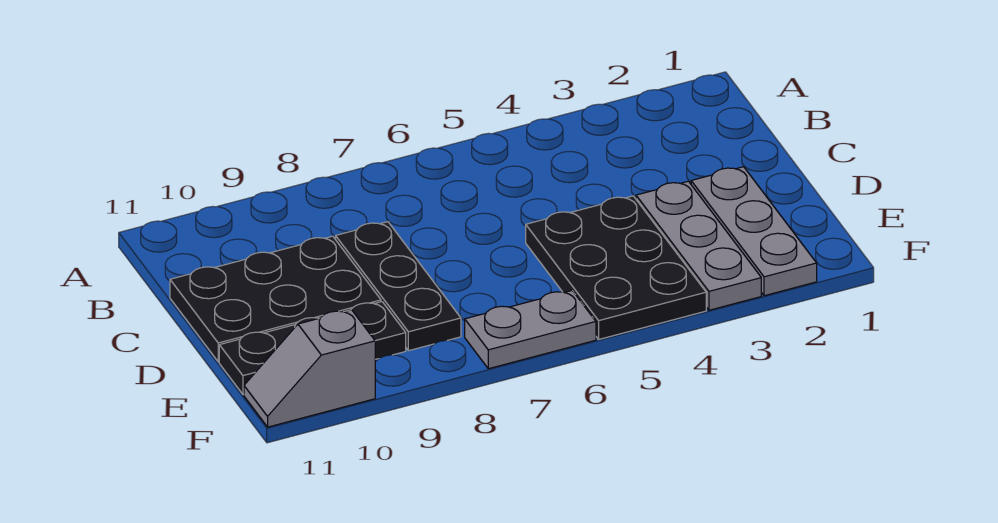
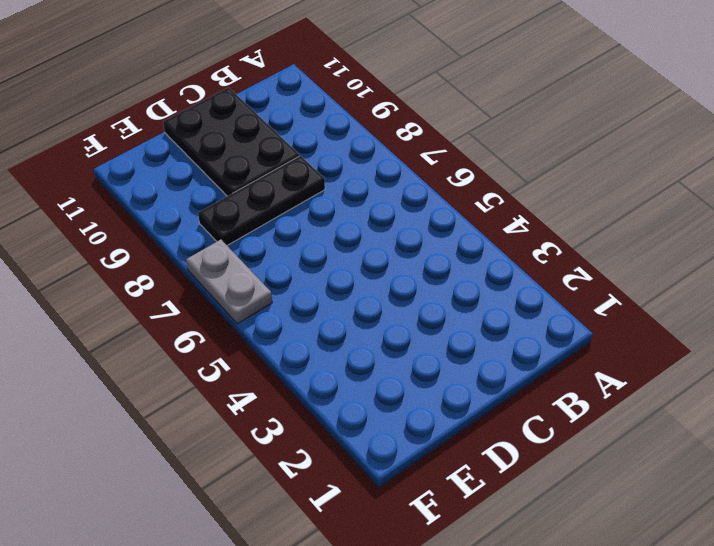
none -> grey 1x3 plate [691,167,817,296]
none -> grey 1x3 plate [636,181,761,310]

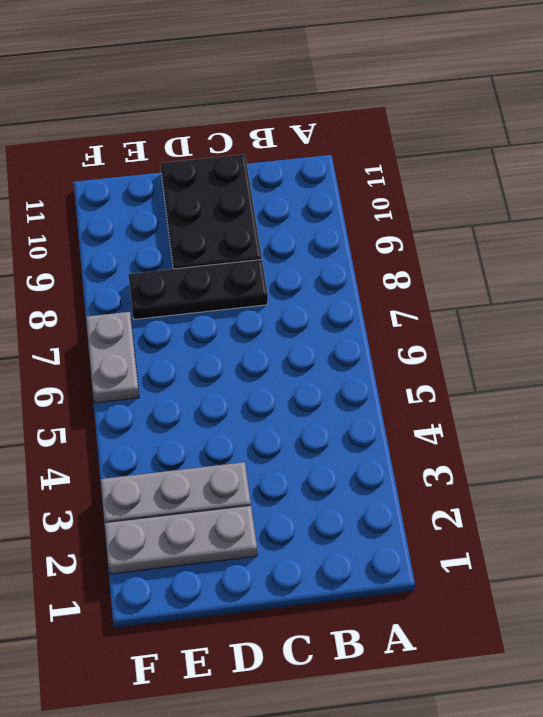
none -> black 2x3 plate [526,196,706,339]
none -> black 1x3 plate [219,302,406,394]

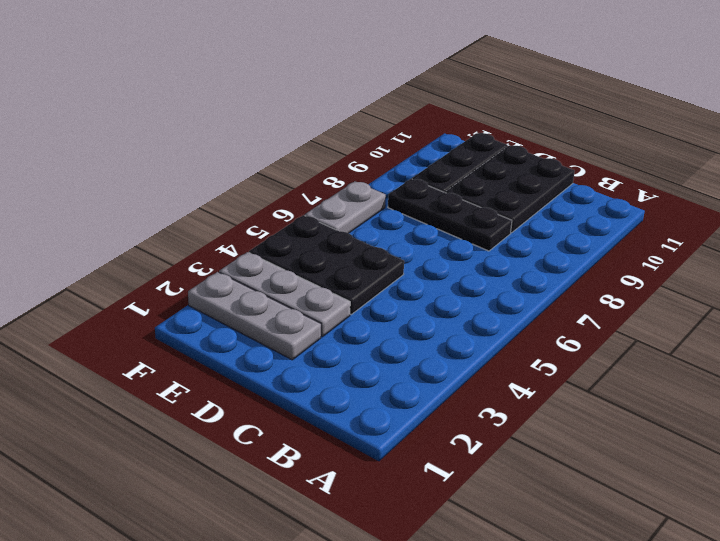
none -> grey 1x2 slope [244,310,375,427]

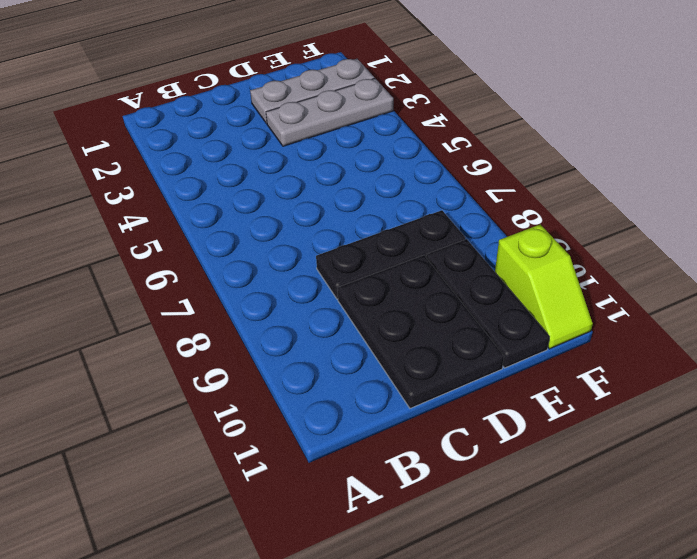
lime 1x2 slope [495,225,593,349] -> grey 1x2 slope [244,310,375,427]
none -> black 2x3 plate [526,196,706,339]
none -> grey 1x2 plate [465,291,596,369]

